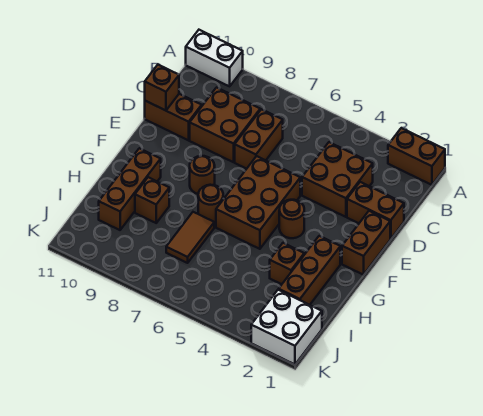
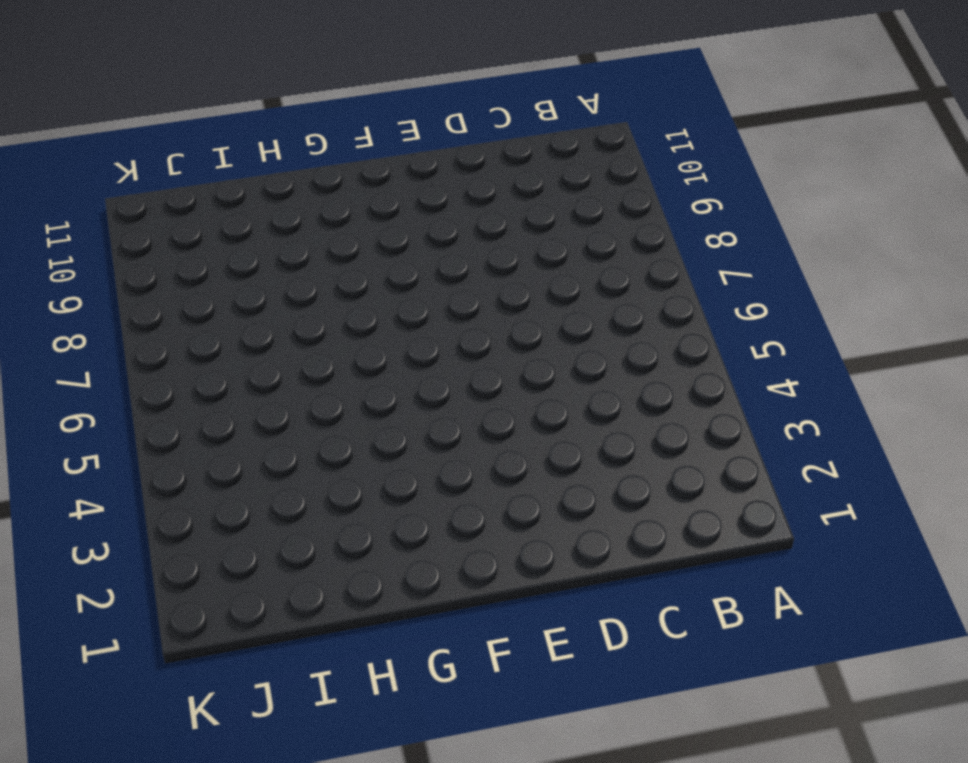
none -> brown 1x2 brick [388,128,445,185]
none -> white 1x2 brick [186,30,243,86]
none -> brown 2x2 brick [302,142,373,217]

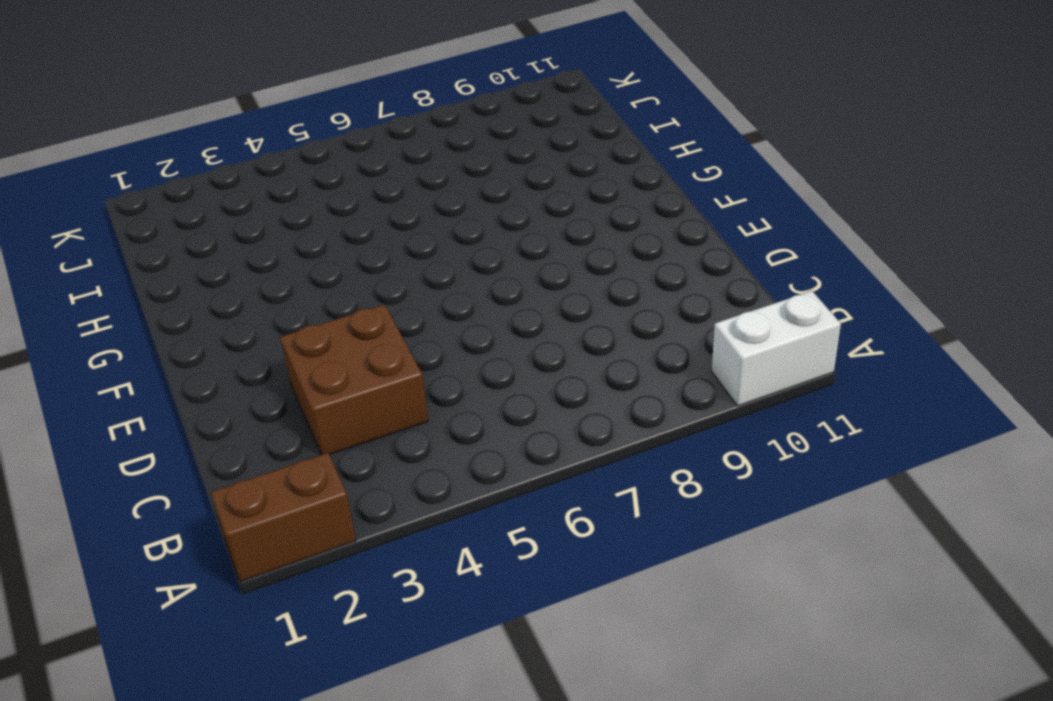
none -> brown 1x2 brick [235,109,283,169]
none -> brown 2x2 brick [190,87,260,162]
none -> brown 1x2 brick [347,182,404,239]

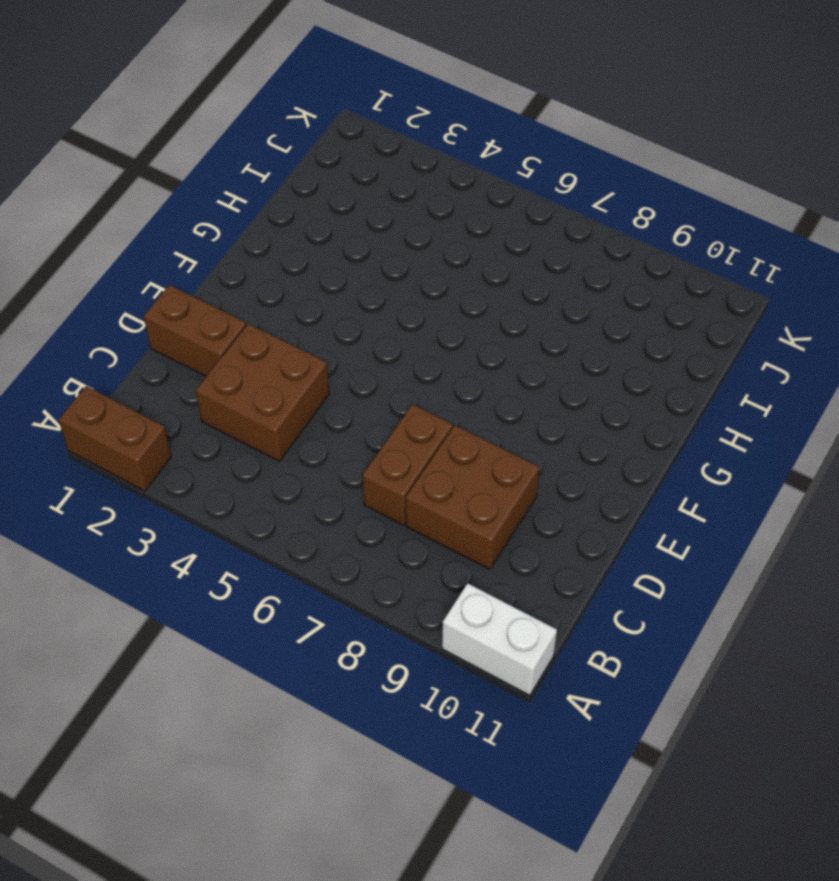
none -> brown 1x2 brick [145,94,202,140]
none -> brown 1x2 brick [342,211,390,275]
none -> brown 2x3 brick [216,156,300,249]

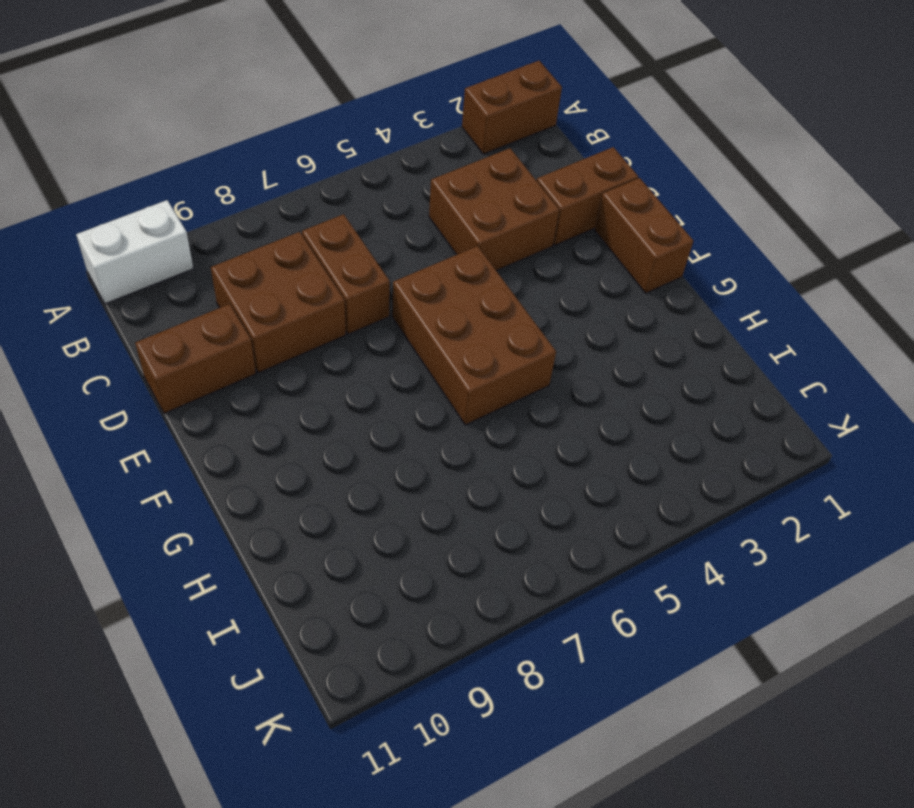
none -> brown 1x1 round brick [279,200,304,238]
none -> brown 1x1 round brick [190,156,215,194]
none -> brown 1x3 brick [279,236,340,305]

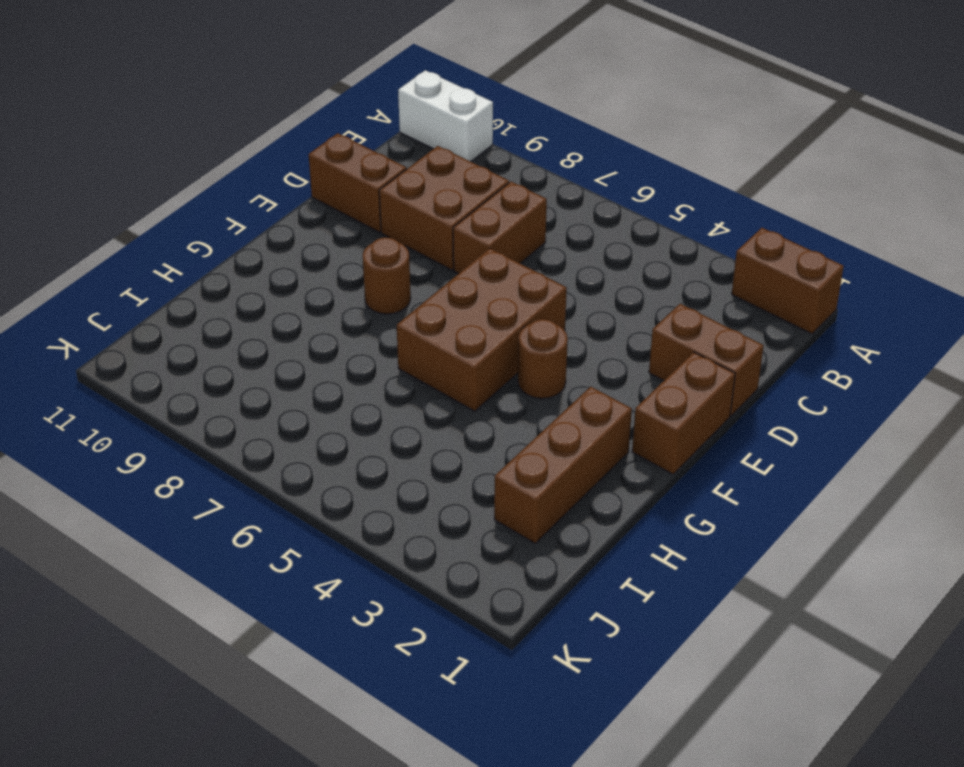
none -> brown 2x2 brick [302,142,373,217]
none -> brown 1x1 round brick [198,185,223,223]
none -> brown 1x3 brick [99,148,161,230]

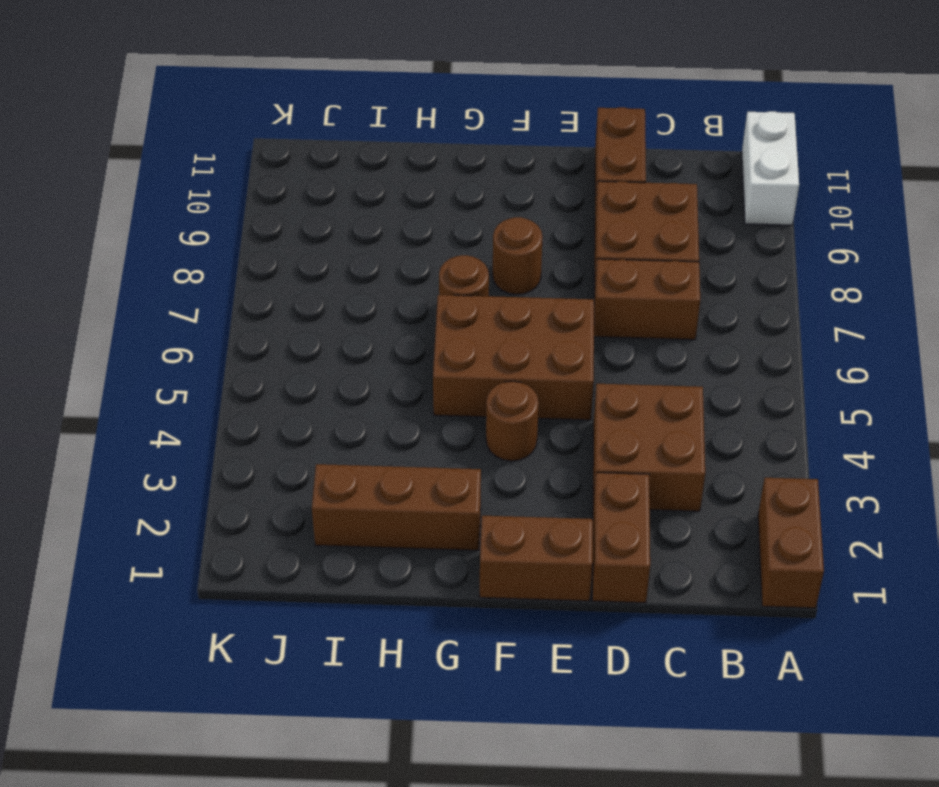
none -> brown 1x3 brick [99,148,161,230]
none -> brown 1x1 brick [270,243,304,284]
none -> brown 1x2 tile [166,212,214,263]

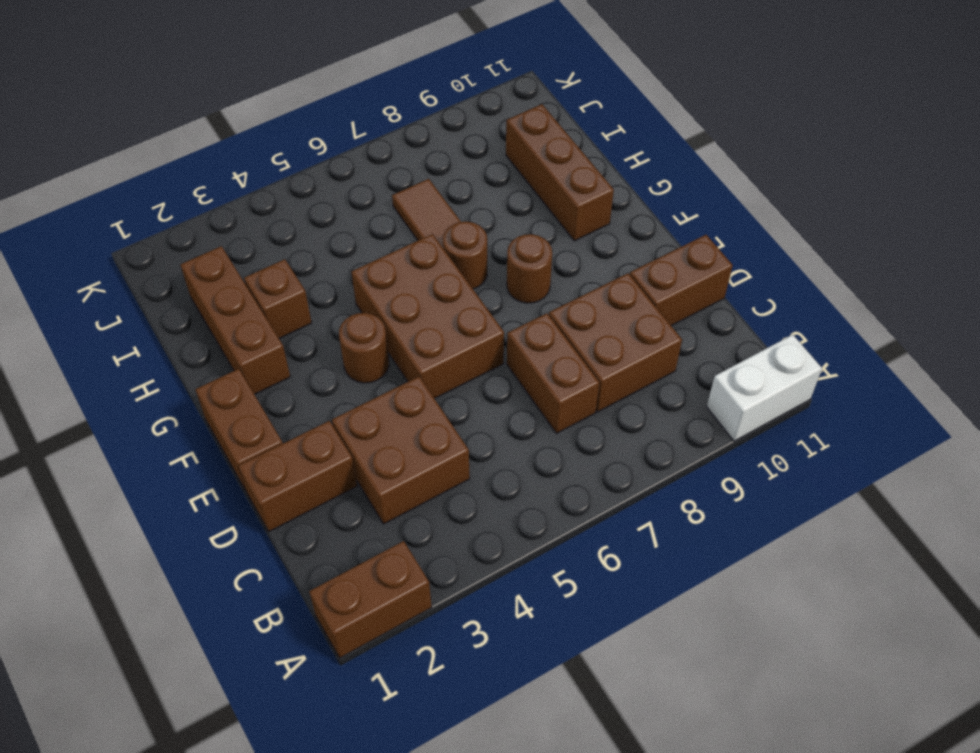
none -> brown 1x1 brick [135,177,169,223]
none -> white 2x2 brick [251,290,322,364]
none -> brown 1x1 brick [145,65,179,111]

